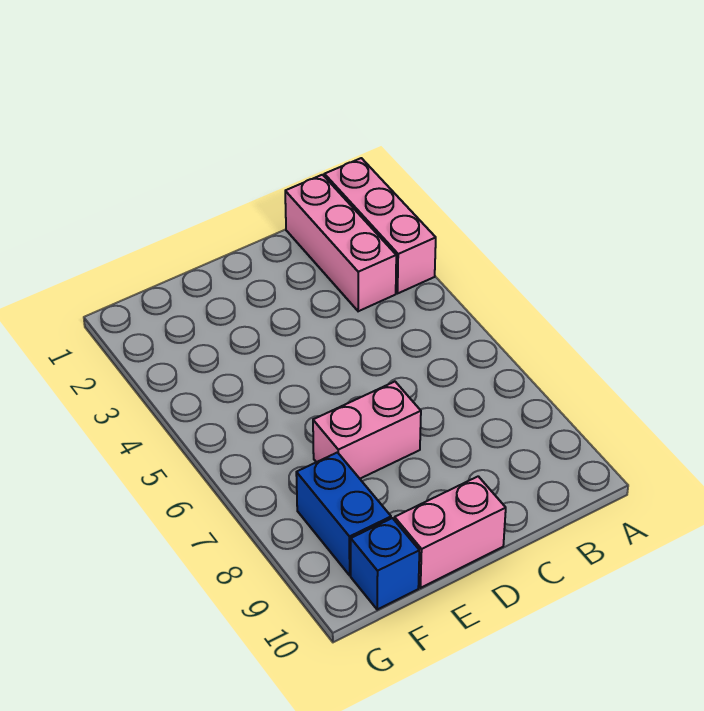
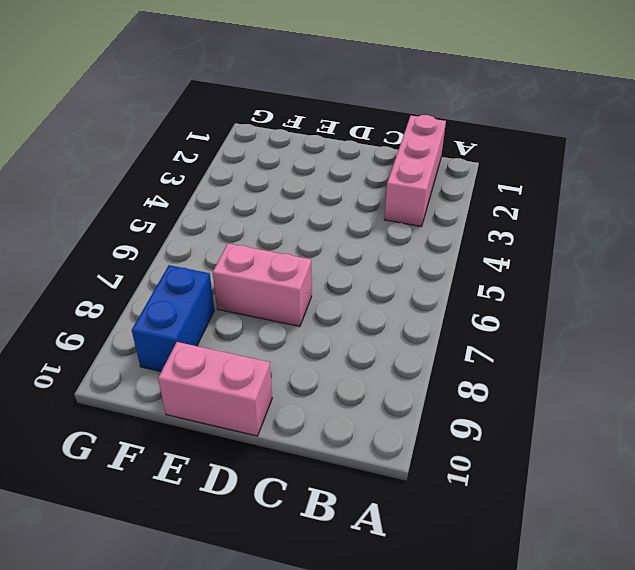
none -> pink 1x3 brick [324,158,436,293]
none -> blue 1x1 brick [351,518,419,610]

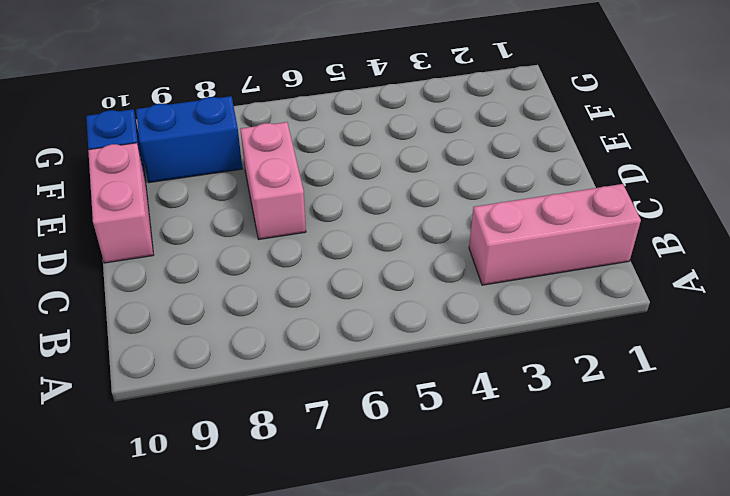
none -> pink 1x3 brick [324,158,436,293]

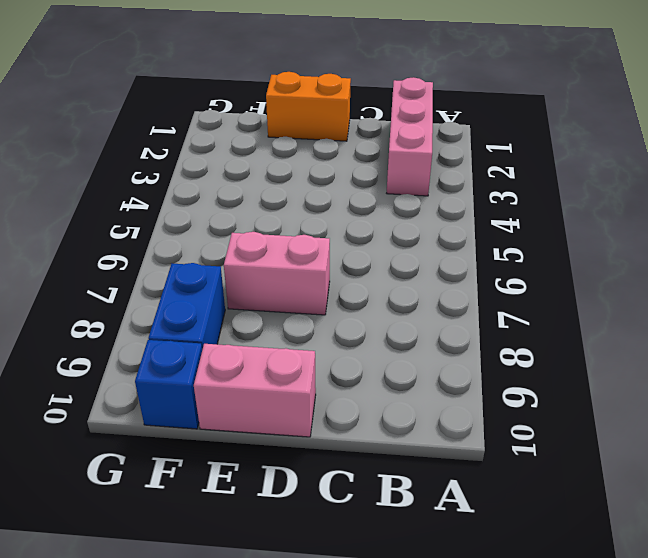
orange 1x2 brick [266,72,351,141] -> none
none -> pink 1x3 brick [324,158,436,293]

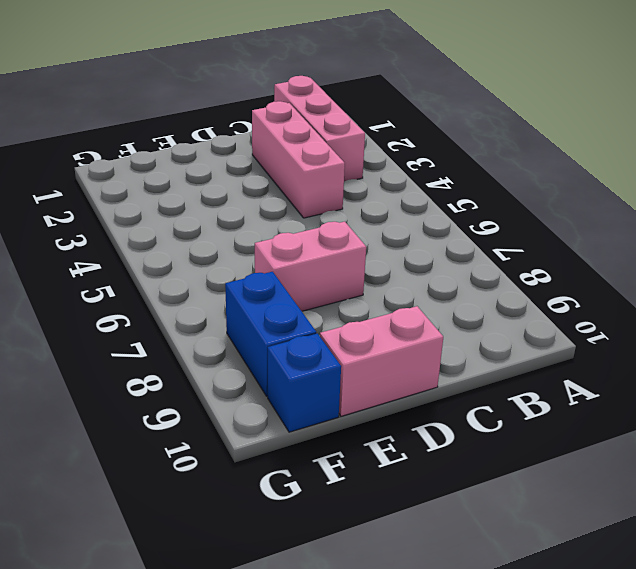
pink 1x3 brick [252,101,345,218] -> pink 1x3 brick moved to [324,158,436,293]

